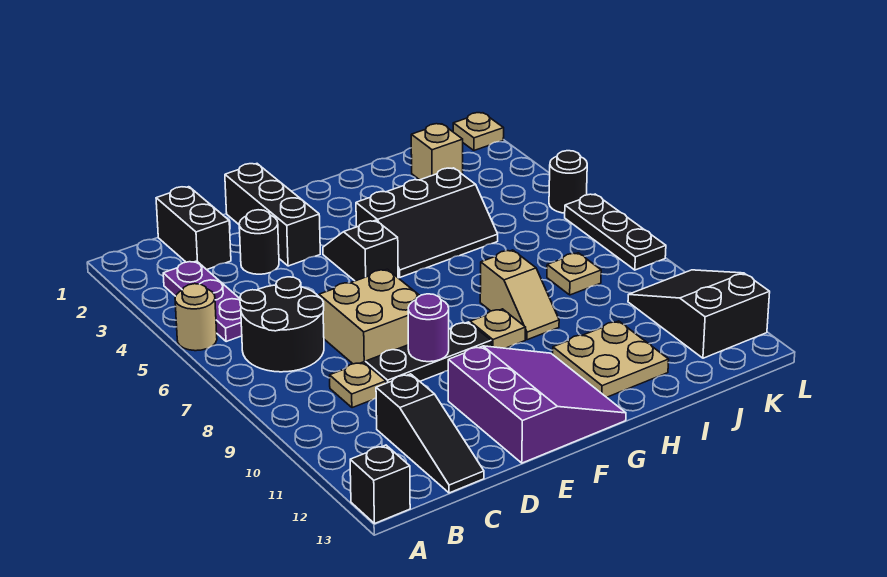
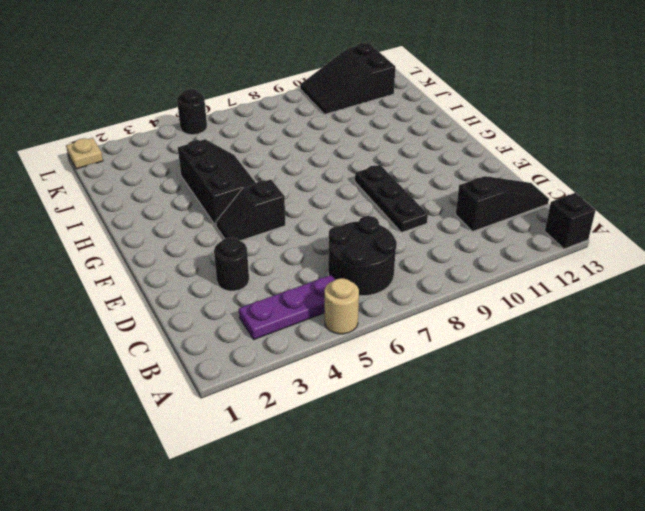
none -> black 1x2 brick [156,187,231,270]
none -> tan 1x1 plate [330,362,386,408]
none -> tan 2x2 brick [319,269,420,364]

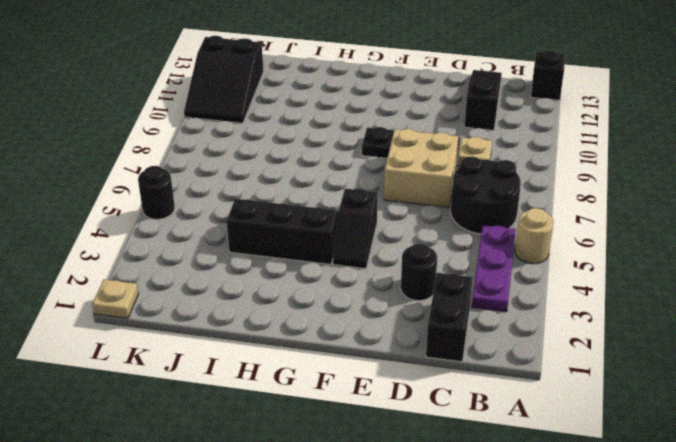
none -> black 1x3 brick [225,164,320,266]
none -> purple 3x3 slope [448,346,626,463]
none -> tan 1x1 plate [470,309,526,348]

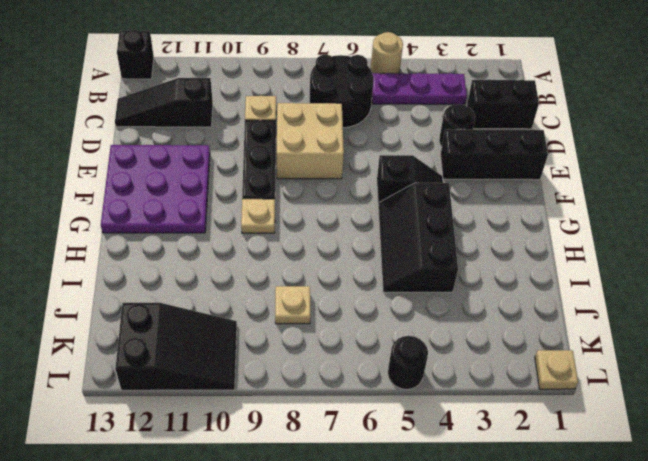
purple 3x3 plate [101,145,210,233] -> purple 3x3 slope [448,346,626,463]
none -> tan 1x2 slope [480,250,559,340]
none -> tan 2x2 plate [553,321,669,397]
none -> tan 1x1 brick [411,124,463,180]

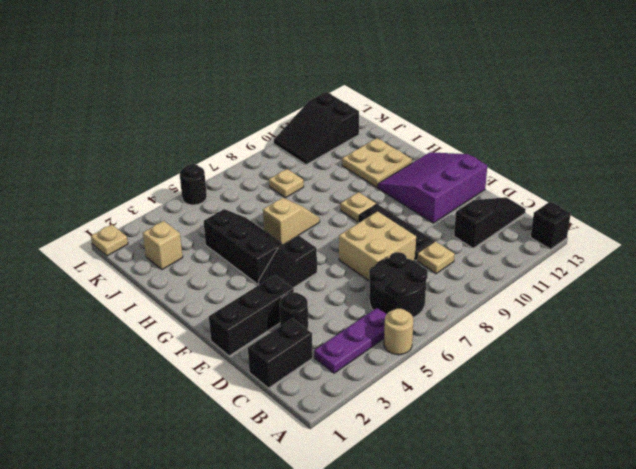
tan 1x2 slope [263,198,320,244] -> tan 1x2 slope moved to [480,250,559,340]
none -> black 1x3 plate [565,194,666,270]
none -> purple 1x1 round brick [408,294,449,362]

